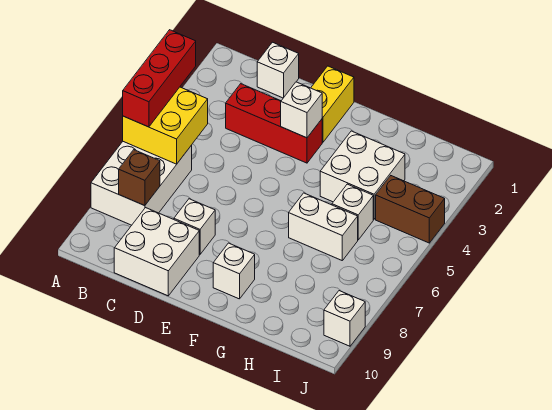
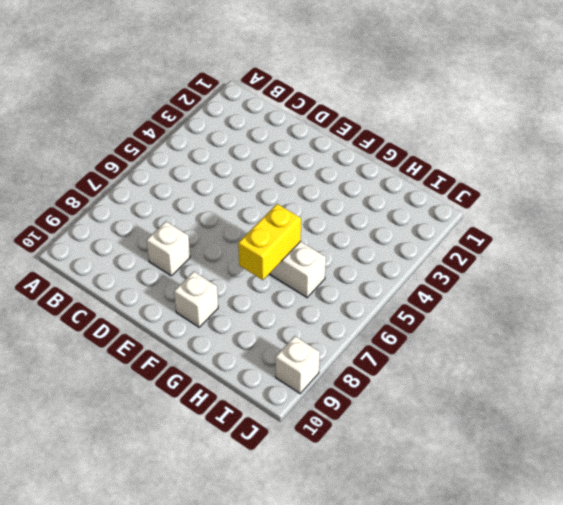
yellow 1x2 brick [238,204,301,280] -> yellow 1x2 brick moved to [311,66,354,142]
none -> white 2x3 brick [91,142,192,225]
none -> white 1x1 brick [257,42,299,98]
none -> red 1x3 brick [226,84,322,163]

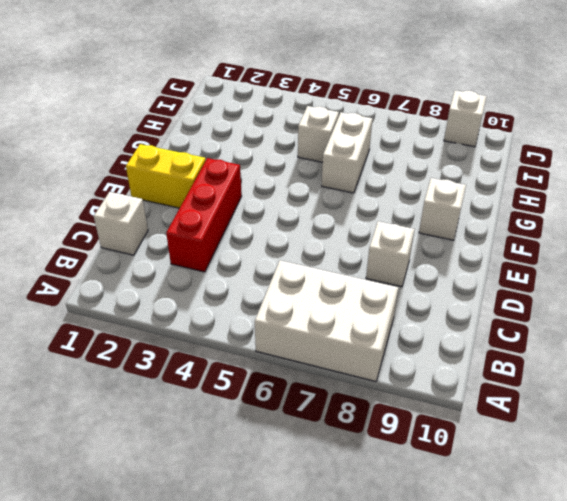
none -> white 2x2 brick [114,208,199,296]
none -> white 2x2 brick [320,131,405,219]
none -> brown 1x2 brick [376,176,445,243]

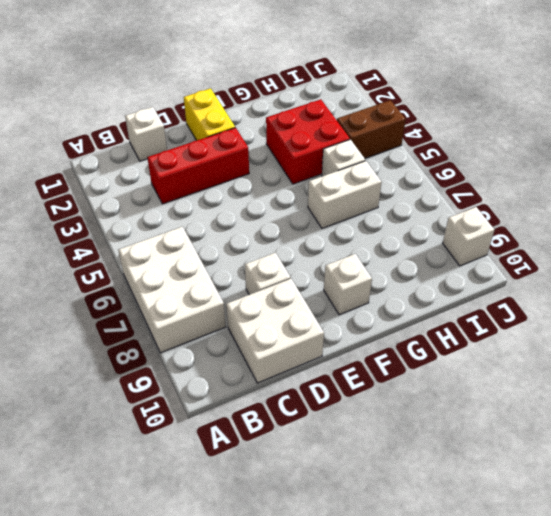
red 2x2 brick [266,99,350,184] -> white 2x2 brick [320,131,405,219]
none -> yellow 2x2 brick [123,87,208,164]
none -> brown 1x1 brick [119,150,160,206]
none -> white 1x1 brick [281,82,322,138]

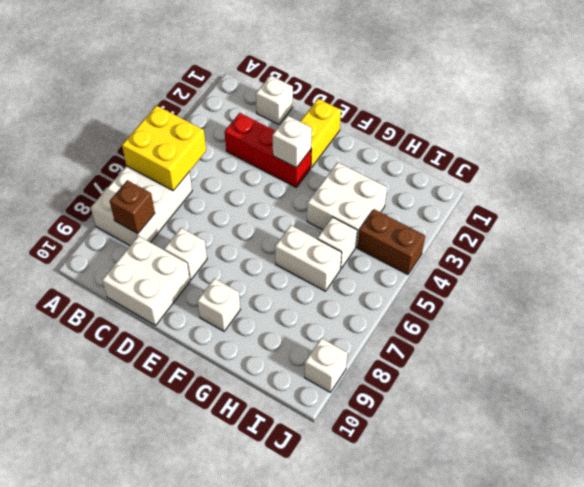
none -> red 1x3 brick [123,30,196,127]

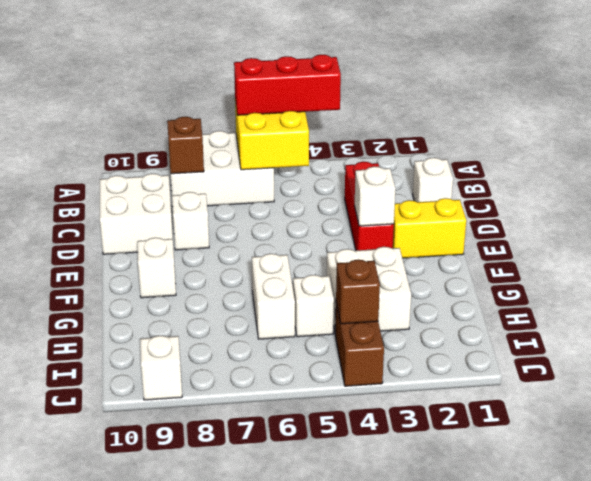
brown 1x1 brick [336,260,380,324] -> none

